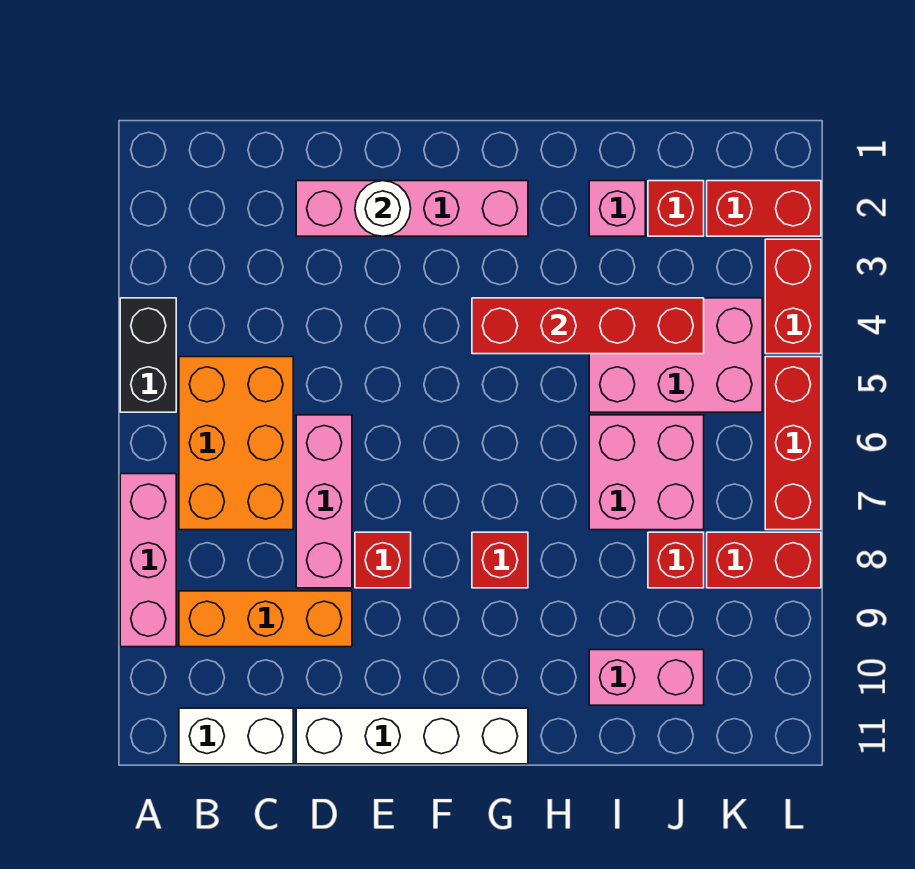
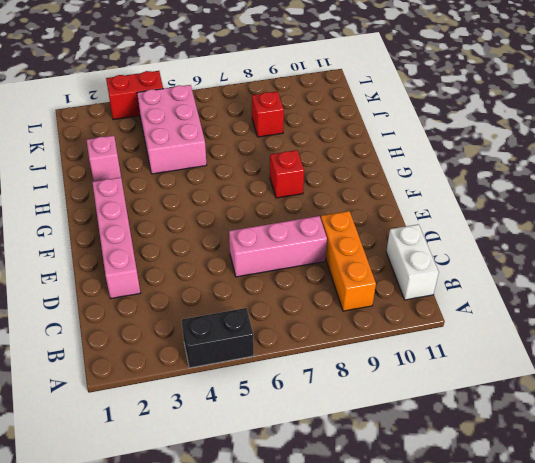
none -> pink 1x3 brick [120,474,176,647]
none -> orange 2x3 brick [179,357,293,530]
none -> white 1x4 brick [296,708,528,764]

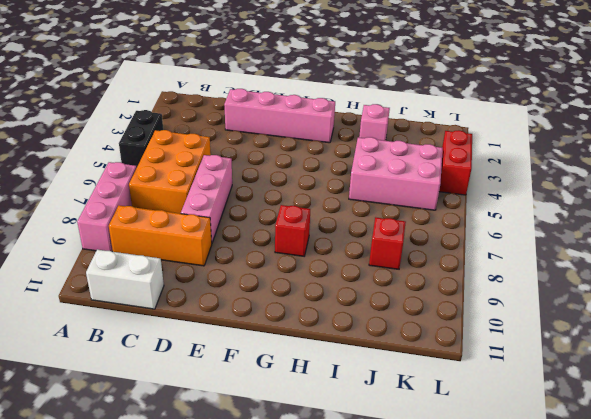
none -> white 1x4 brick [296,708,528,764]
none -> red 1x1 brick [355,532,411,588]
none -> pink 2x2 brick [589,415,704,530]

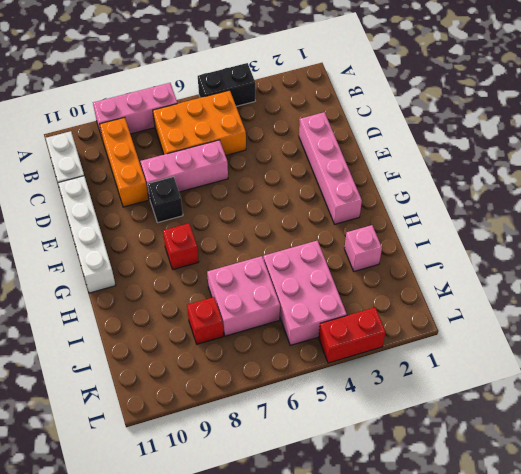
black 1x1 brick [148,177,183,223] -> red 1x1 brick [355,532,411,588]
none -> pink 1x2 brick [589,650,704,705]
none -> red 1x1 brick [648,181,704,236]
none -> red 1x2 brick [707,181,821,236]

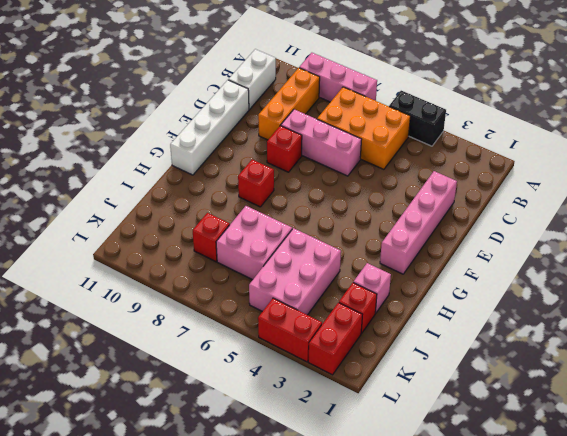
none -> pink 1x2 brick [589,650,704,705]
none -> red 1x2 brick [707,532,821,588]
none -> red 1x3 brick [765,357,821,530]

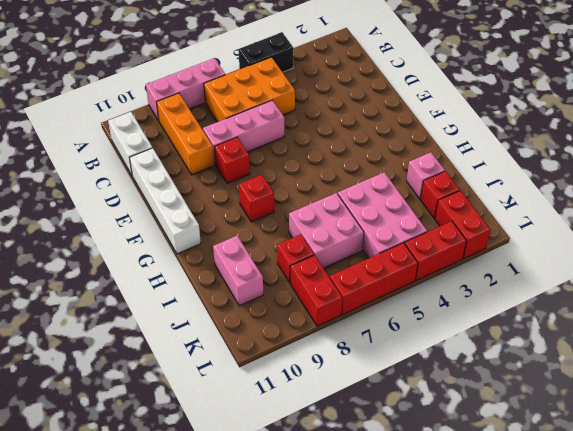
none -> pink 1x4 brick [296,181,528,236]
none -> white 1x1 round brick [355,181,411,236]
none -> red 1x4 brick [472,298,704,354]

